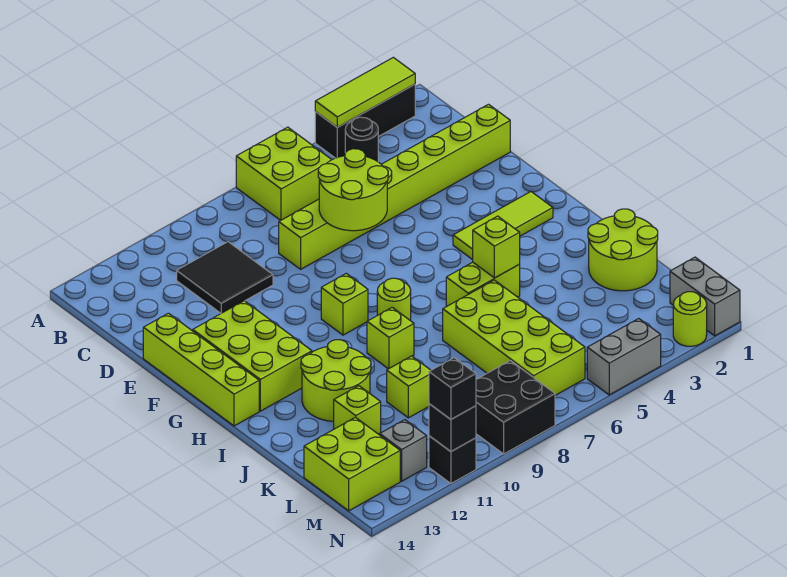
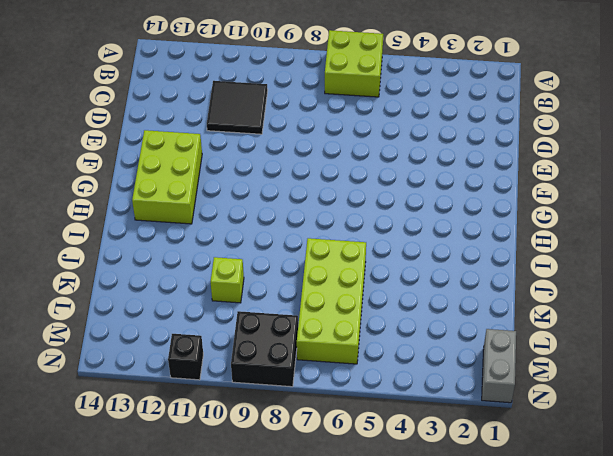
none -> black 1x3 brick [315,84,415,158]
none -> black 1x1 round brick [345,117,378,162]
none -> lime 1x8 brick [279,104,510,269]

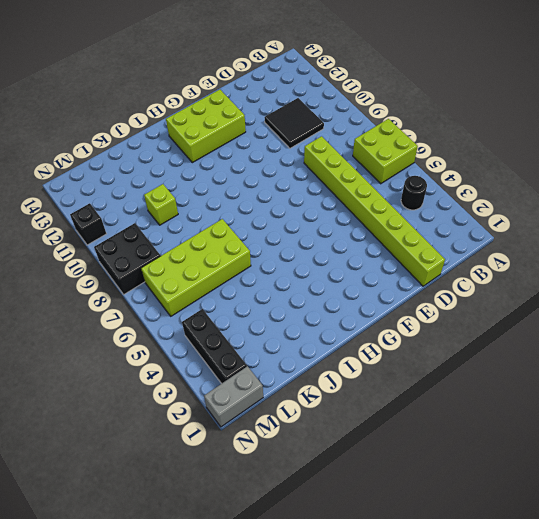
black 1x3 brick [182,309,247,384] -> black 1x3 brick moved to [315,84,415,158]
none -> lime 1x4 brick [143,313,259,426]
none -> lime 1x3 tile [453,192,553,260]
none -> lime 1x1 brick [321,273,368,335]

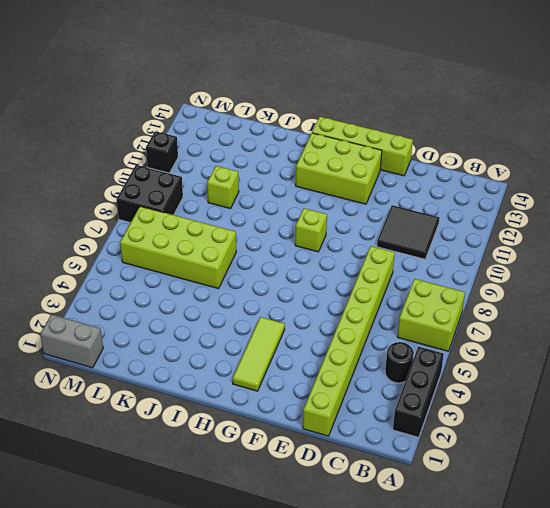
none -> lime 1x1 round brick [377,278,411,321]
none -> lime 1x2 brick [446,262,520,307]
none -> lime 1x1 brick [367,308,414,369]

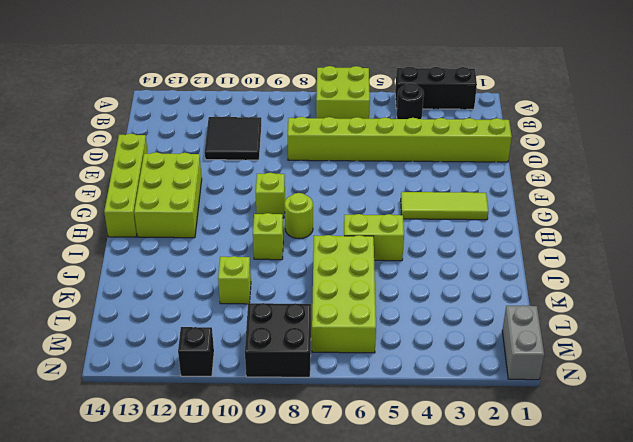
none -> lime 2x2 round brick [301,340,371,421]
none -> lime 2x2 round brick [588,209,658,291]
none -> lime 1x1 brick [334,386,381,434]

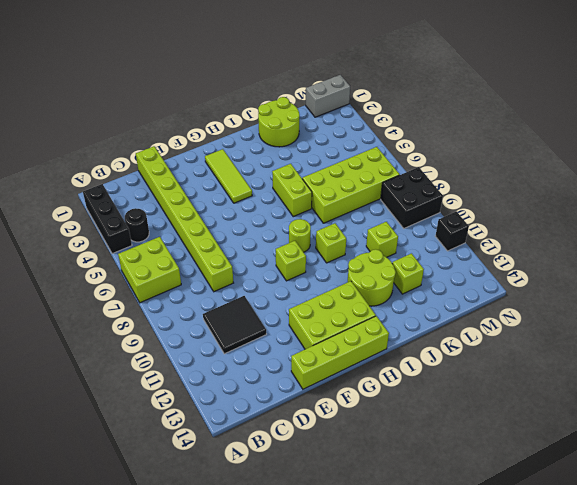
none -> lime 2x2 brick [304,417,400,511]
none -> grey 1x1 brick [380,420,427,481]
none -> lime 1x1 round brick [673,292,707,346]

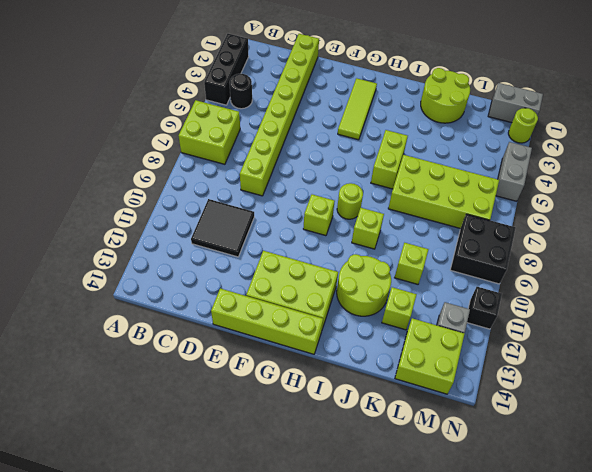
none -> lime 1x3 tile [315,57,415,127]
none -> lime 2x2 round brick [318,149,388,231]
none -> lime 1x1 brick [473,216,520,278]

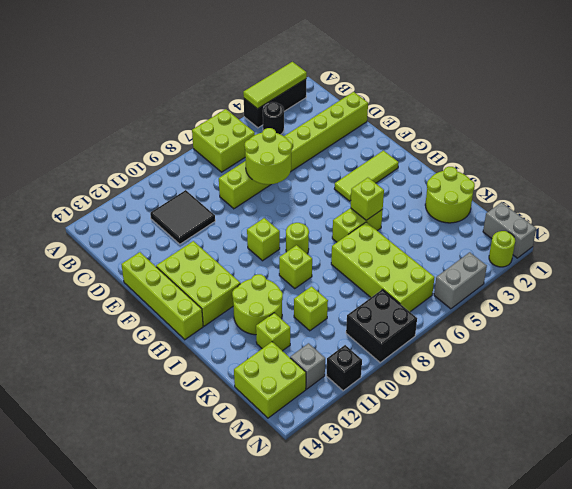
none -> black 1x1 brick [429,404,476,451]
none -> black 1x1 brick [429,358,476,419]

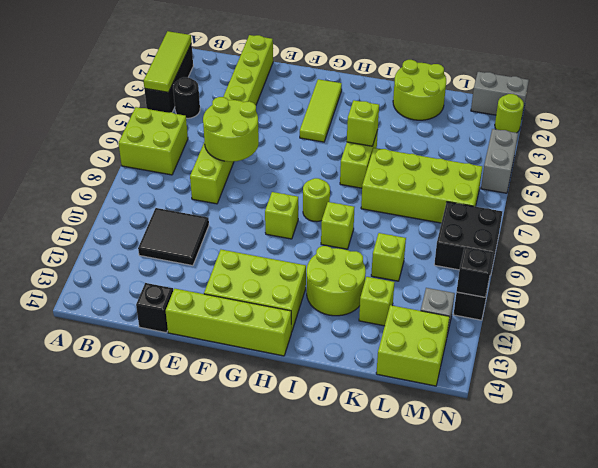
black 1x1 brick [136,283,173,333] -> black 1x1 brick moved to [429,358,476,419]

